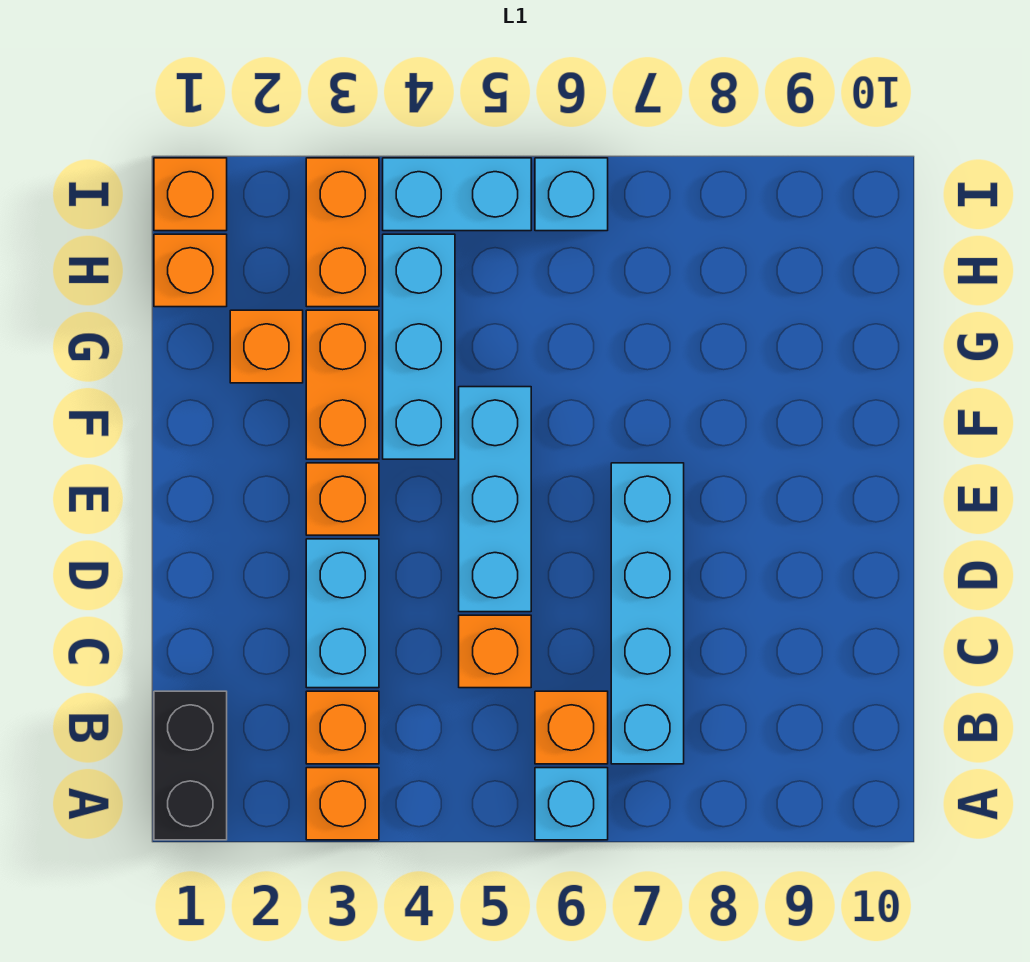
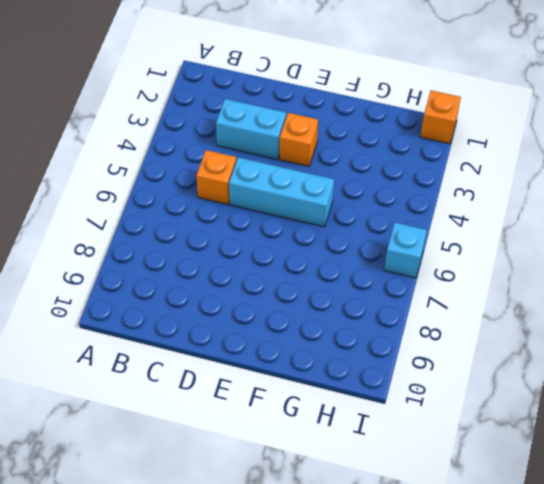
none -> black 1x2 brick [154,691,227,840]
none -> orange 1x1 brick [306,768,379,840]
none -> cyan 1x1 brick [535,768,608,840]

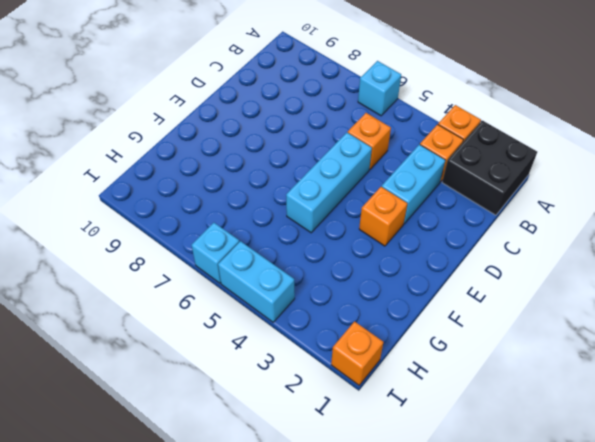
black 2x2 brick [442,121,537,215] -> black 1x2 brick [154,691,227,840]
none -> orange 1x1 brick [535,691,608,764]
none -> cyan 1x4 brick [611,463,684,764]
none -> orange 1x2 brick [306,310,379,459]

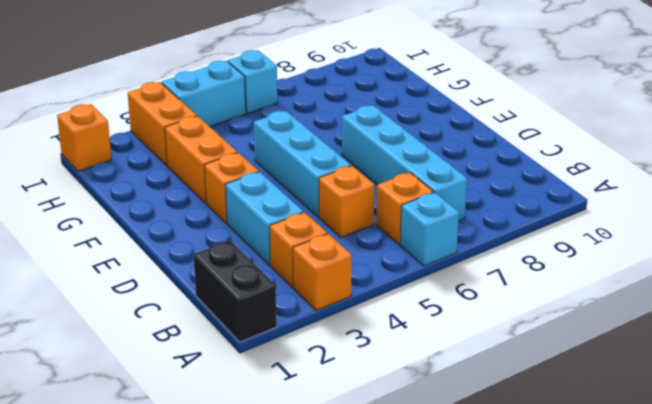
none -> cyan 1x3 brick [383,234,455,459]
none -> orange 1x1 brick [230,310,303,383]
none -> orange 1x1 brick [154,234,227,307]

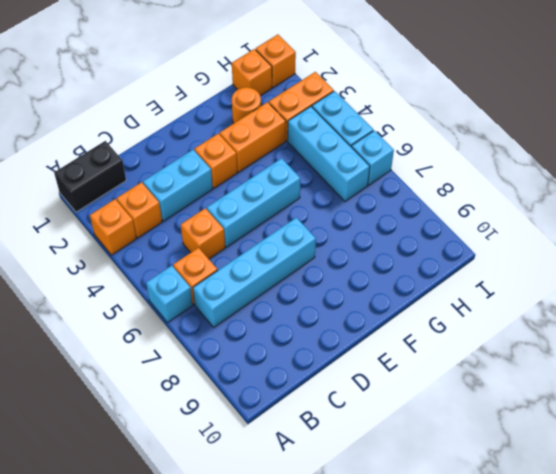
orange 1x1 round brick [232,87,261,124] -> orange 1x1 brick [230,310,303,383]
cyan 1x3 brick [288,106,370,201] -> cyan 1x3 brick turned to [383,234,455,459]

